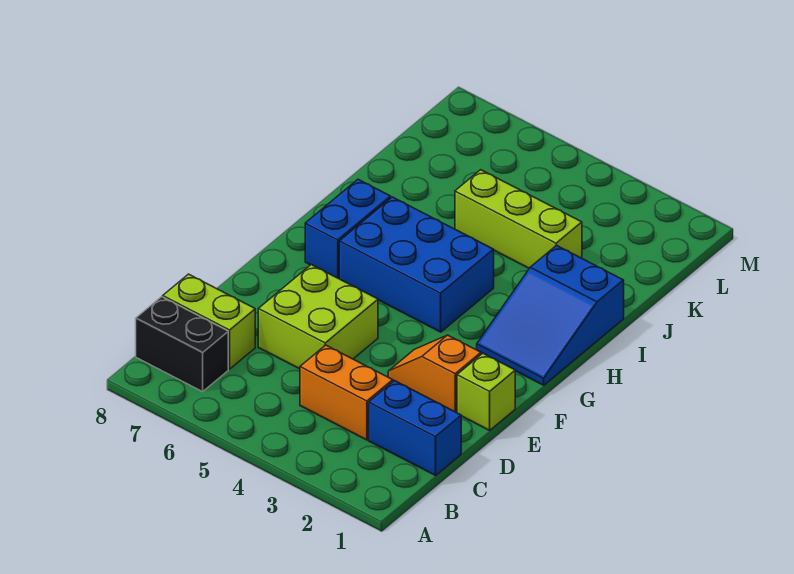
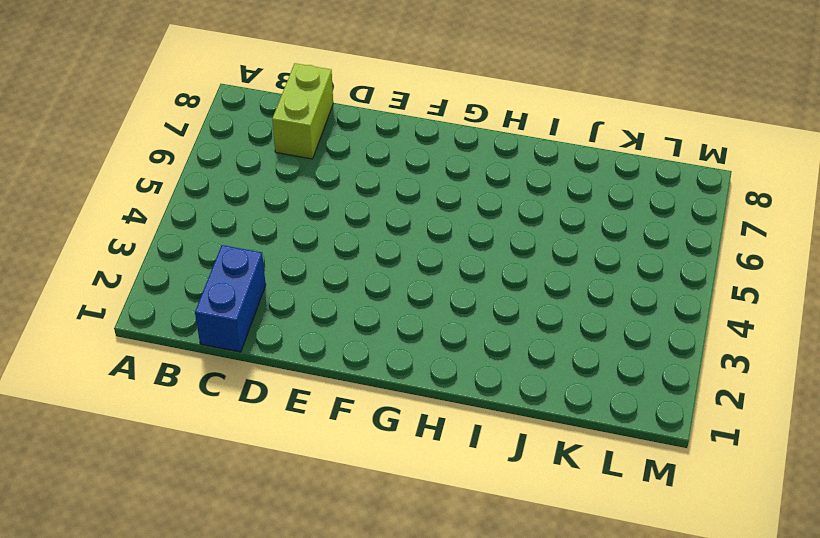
none -> black 1x2 brick [136,297,228,392]
none -> orange 1x2 brick [300,345,393,440]

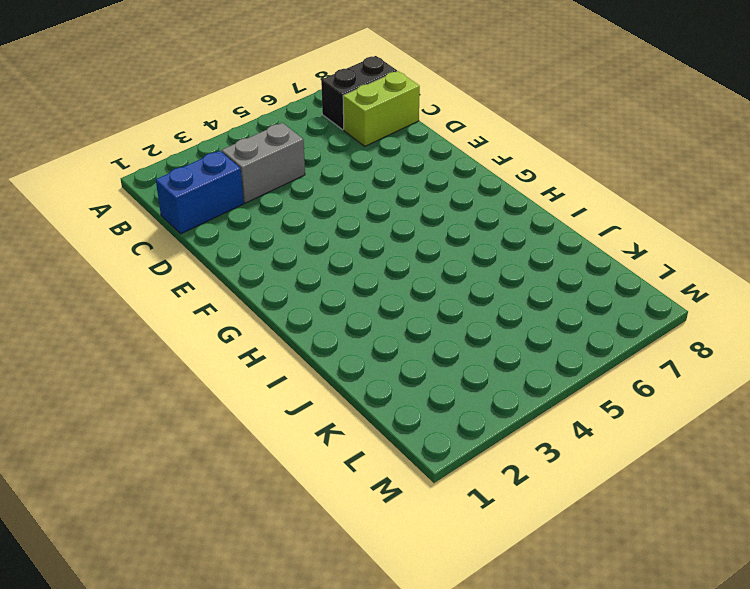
grey 1x2 brick [222,123,305,203] -> orange 1x2 brick [300,345,393,440]
none -> lime 2x2 brick [258,265,378,369]
none -> lime 1x1 brick [457,353,515,430]

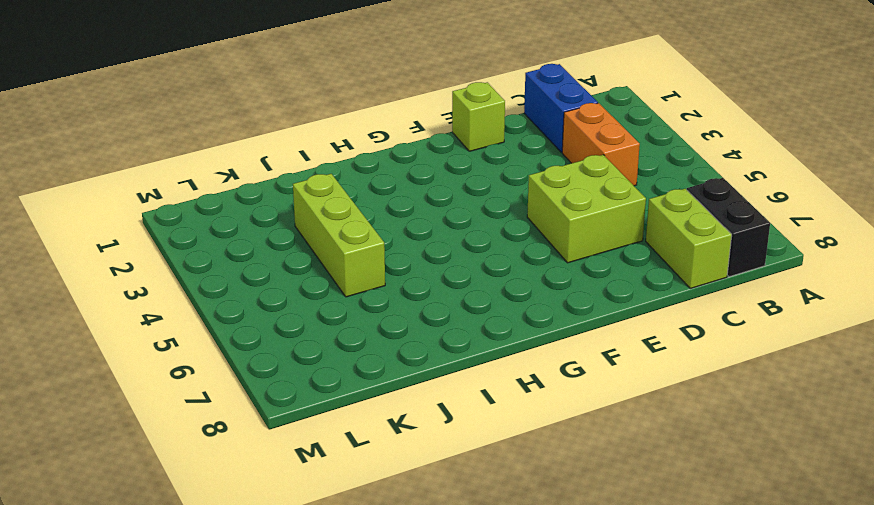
none -> orange 1x2 slope [388,335,481,412]
none -> blue 2x3 slope [477,245,624,385]

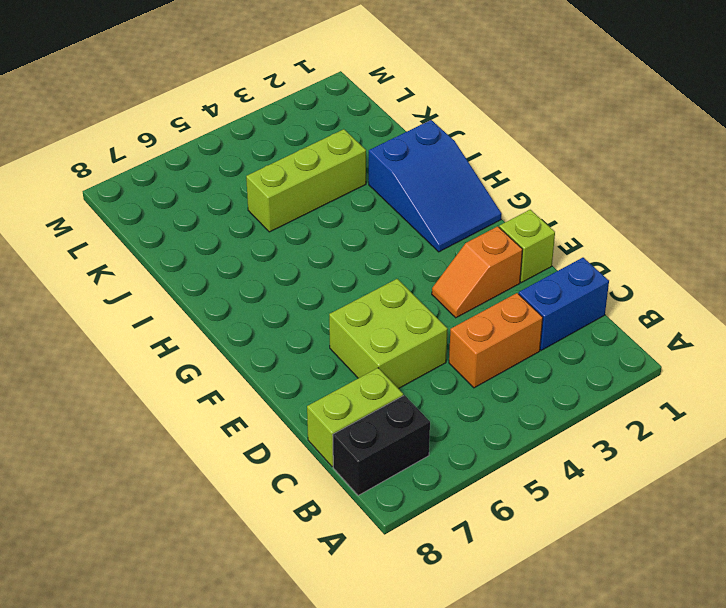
none -> blue 2x3 brick [339,197,494,332]
none -> blue 1x2 brick [305,179,391,279]

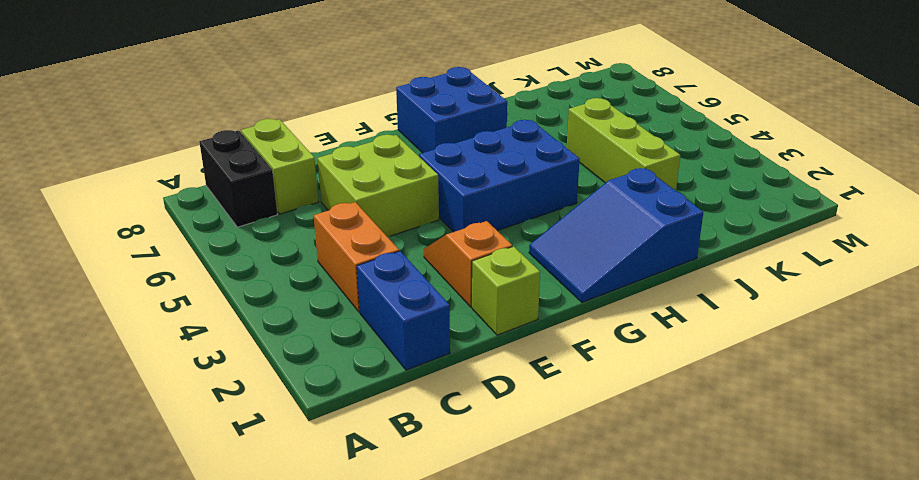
blue 2x3 brick [419,120,580,232] -> blue 2x3 brick turned to [339,197,494,332]
blue 2x2 brick [396,67,507,153] -> blue 1x2 brick [305,179,391,279]

